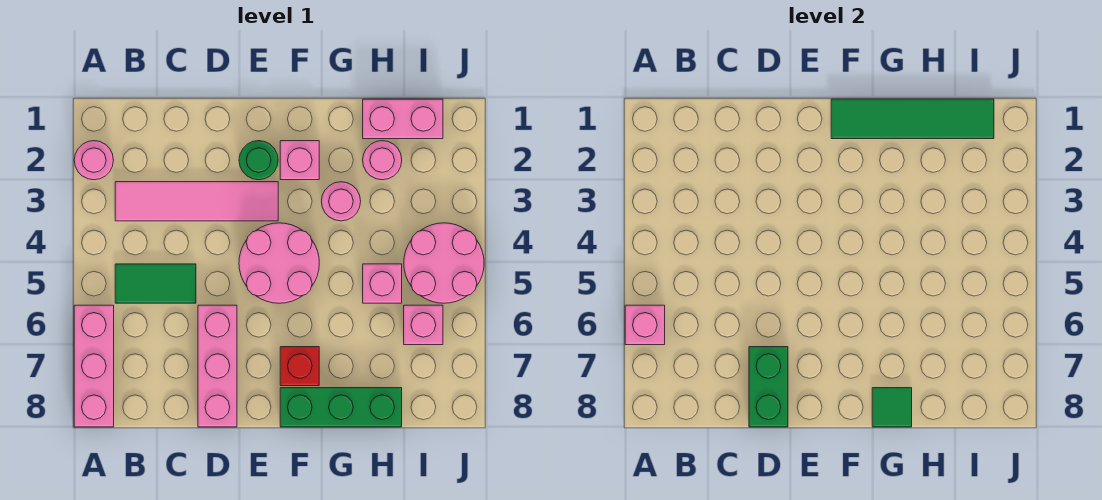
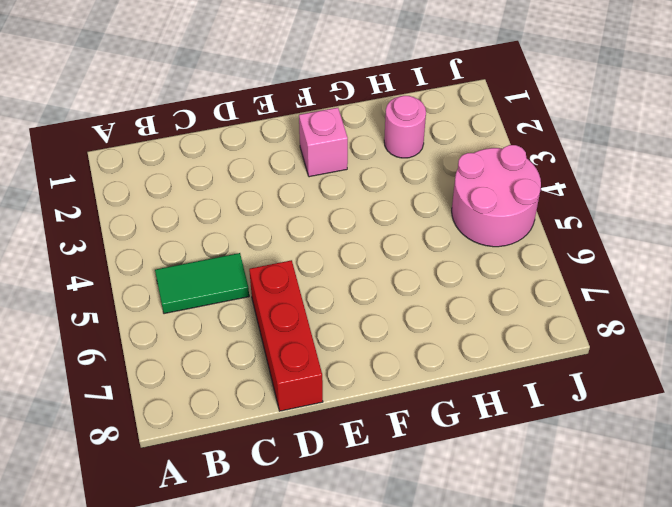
red 1x3 brick [249,260,323,411] -> pink 1x3 brick [198,305,237,427]
none -> pink 1x1 round brick [74,141,113,180]
none -> pink 1x3 brick [74,305,114,427]
none -> pink 1x4 tile [115,182,278,221]

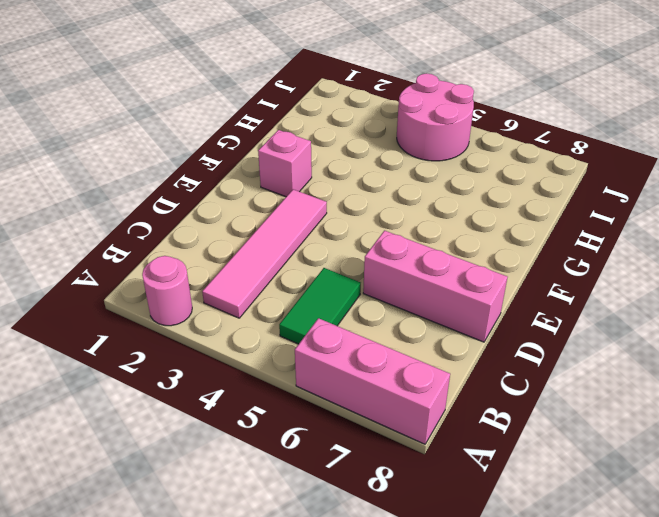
none -> green 1x1 round brick [239,141,278,180]
none -> pink 2x2 round brick [239,223,319,303]
none -> red 1x1 brick [280,347,319,386]

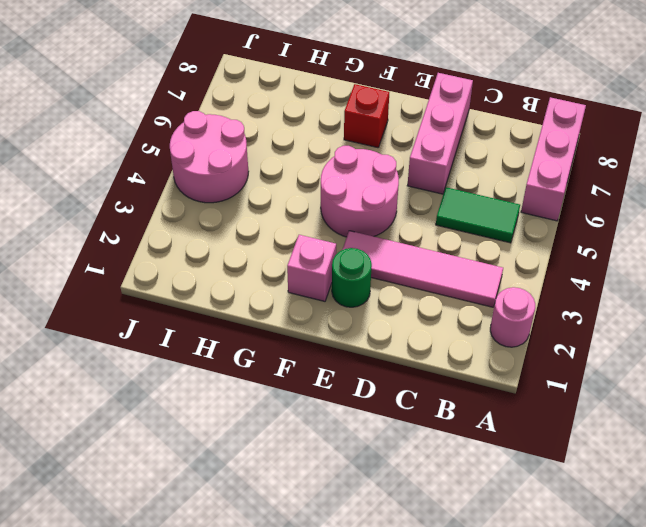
none -> green 1x3 brick [280,388,402,427]
none -> pink 1x1 round brick [321,182,361,221]
none -> pink 1x2 brick [363,99,443,139]

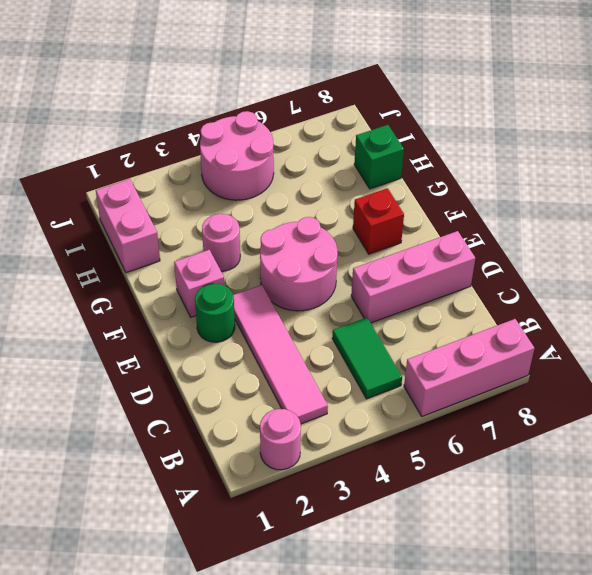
green 1x1 brick [354,125,404,189] -> green 1x3 brick [280,388,402,427]
none -> pink 1x1 round brick [363,141,402,180]
none -> pink 1x1 brick [363,264,402,303]
none -> pink 1x1 brick [404,305,443,345]

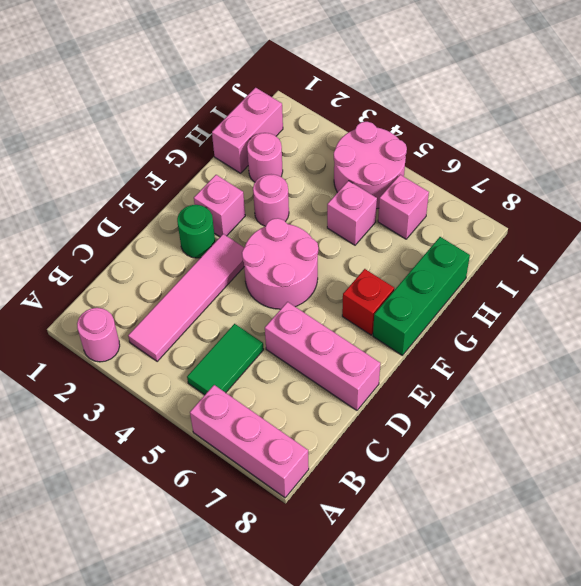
none -> pink 1x1 brick [625,305,665,345]
none -> green 1x2 brick [749,347,788,427]
none -> green 1x4 tile [831,99,994,139]

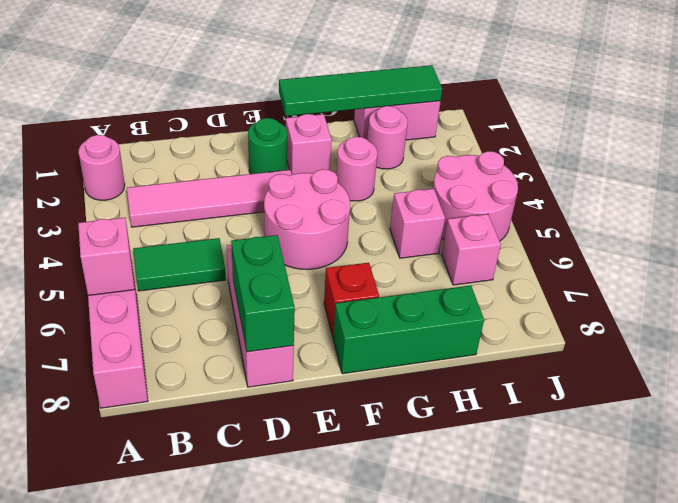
none -> green 1x1 tile [872,388,912,427]

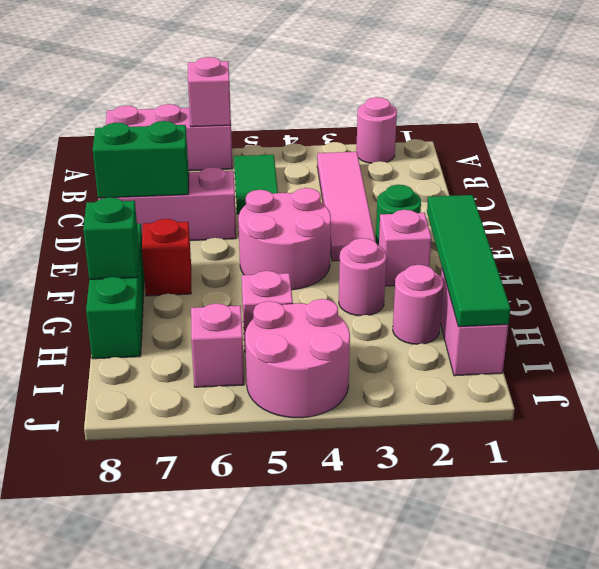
green 1x1 brick [83,197,139,279] -> green 1x1 tile [872,388,912,427]

